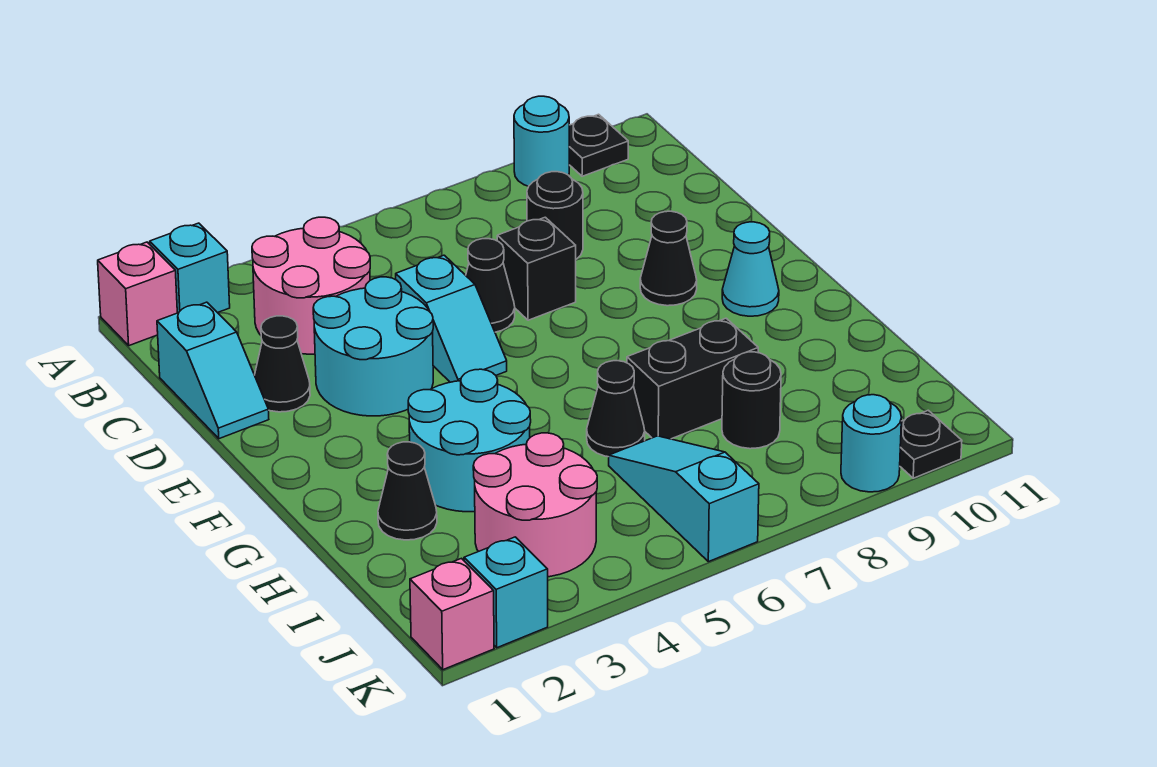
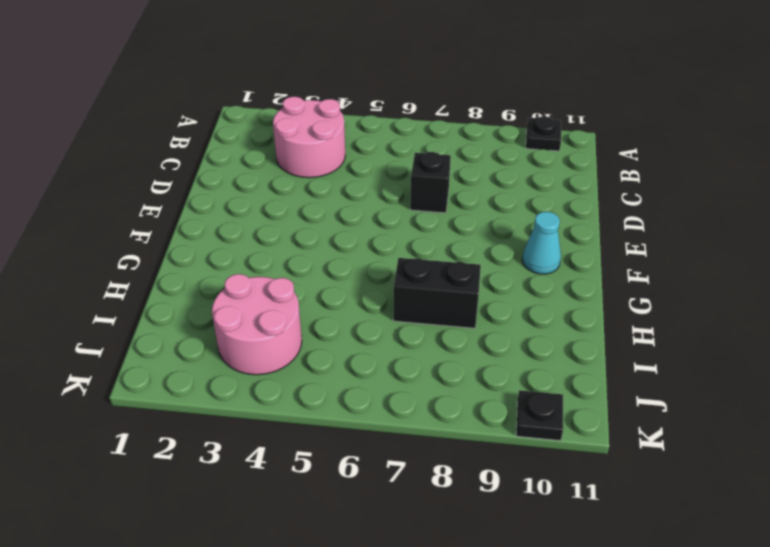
none -> pink 1x1 brick [98,242,177,346]
none -> cyan 1x1 brick [150,223,230,313]
none -> cyan 1x1 round brick [514,96,569,186]

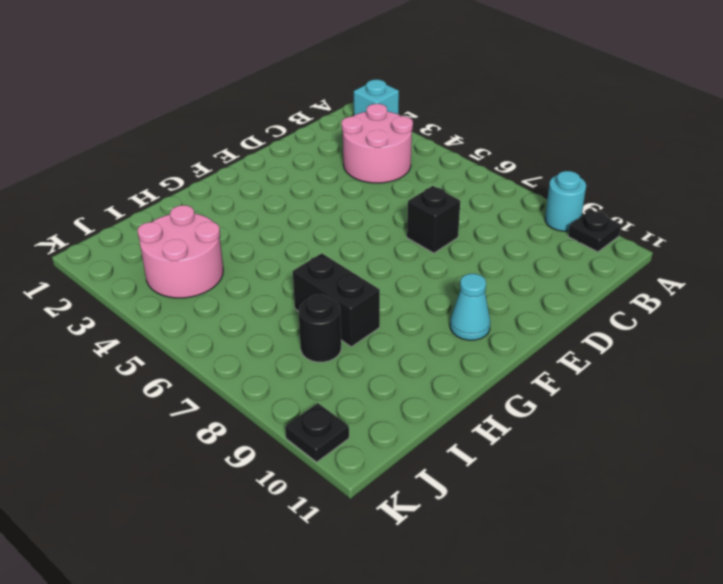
none -> pink 1x1 brick [98,242,177,346]
none -> cyan 1x2 slope [157,302,269,439]
none -> black 1x1 round brick [527,172,583,259]

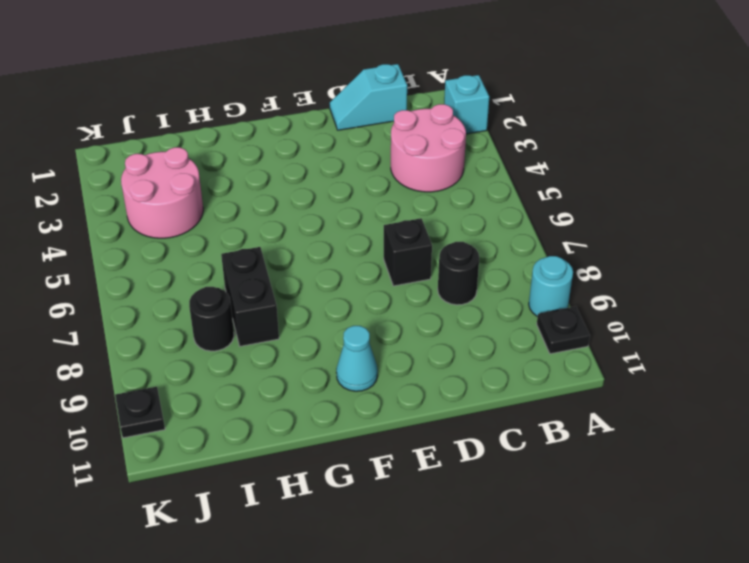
none -> pink 1x1 brick [98,242,177,346]
none -> black 1x1 cone [254,316,310,412]
none -> cyan 2x2 round brick [313,277,433,416]

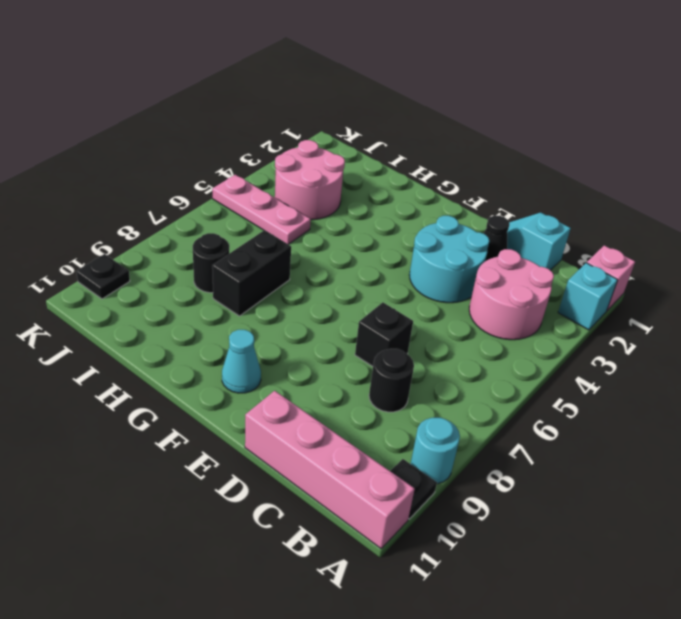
pink 1x4 brick [245,391,415,549] -> none
pink 1x3 plate [212,175,311,244] -> none
none -> cyan 1x2 slope [396,255,507,382]
none -> black 1x1 cone [466,239,515,332]
none -> black 1x1 cone [640,211,697,306]

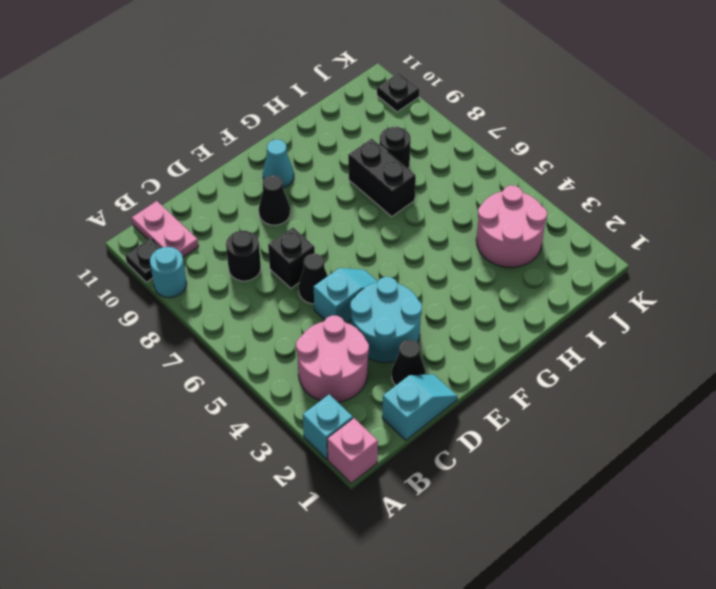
pink 1x2 plate [132,201,198,257] -> none
none -> cyan 2x2 round brick [408,369,531,512]
none -> black 1x1 cone [378,442,437,540]
none -> black 1x1 cone [587,361,645,457]

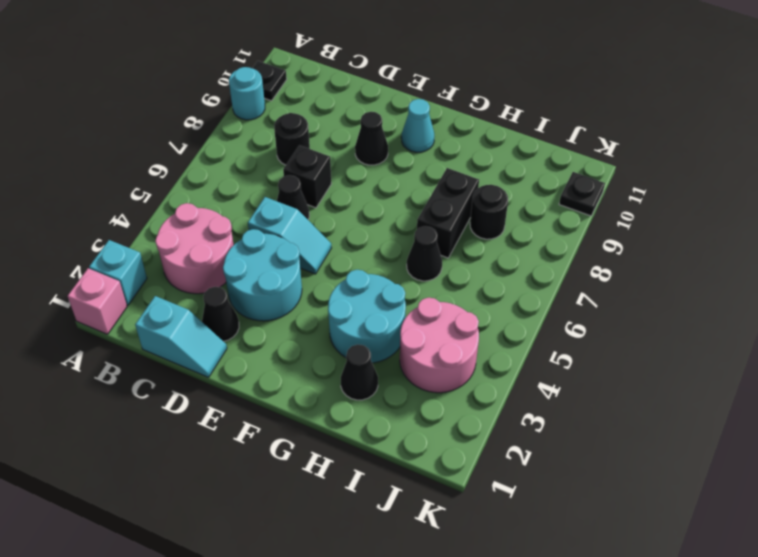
none -> cyan 1x3 slope [609,436,759,562]
none -> pink 1x1 brick [410,558,494,670]
none -> cyan 1x1 brick [464,537,548,648]

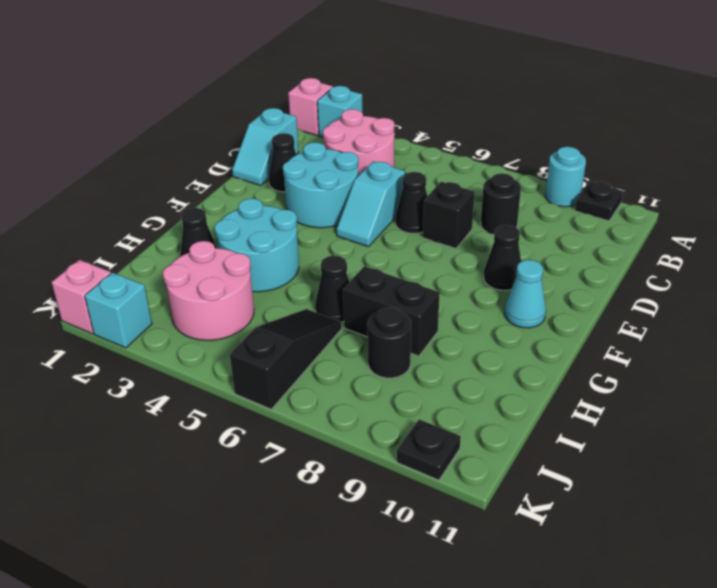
black 1x3 slope [230,309,342,409] -> cyan 1x3 slope [609,436,759,562]
none -> cyan 1x1 round brick [841,395,901,492]

